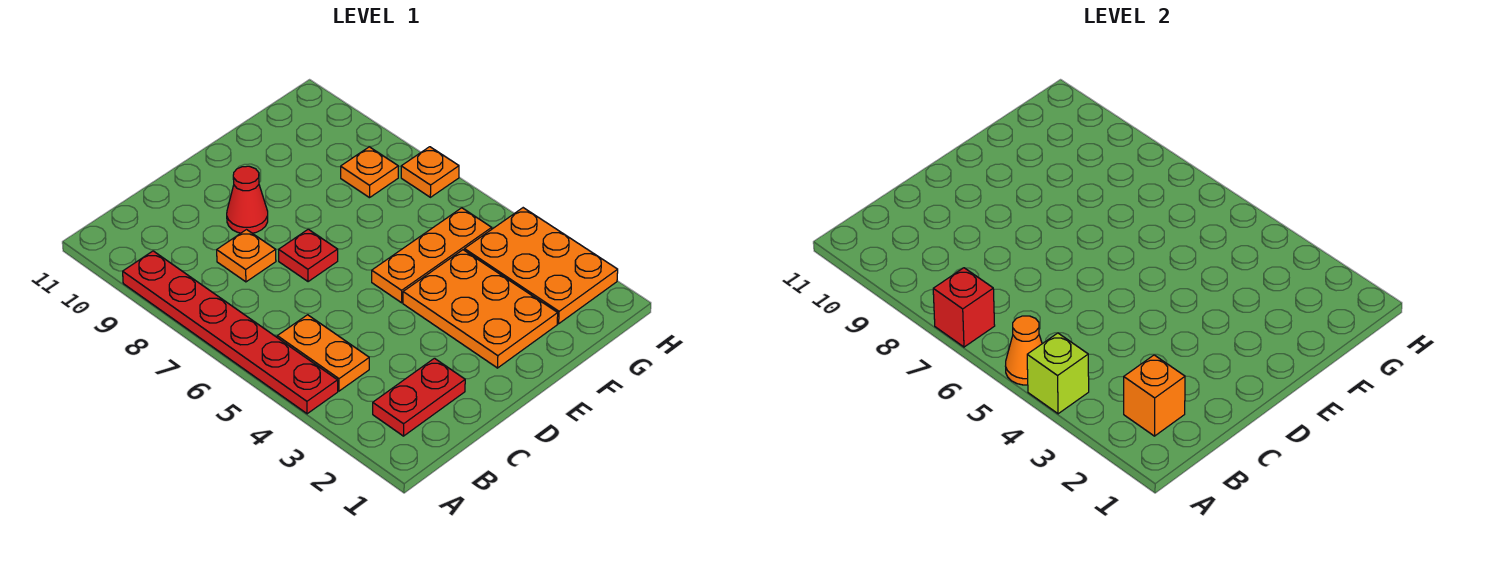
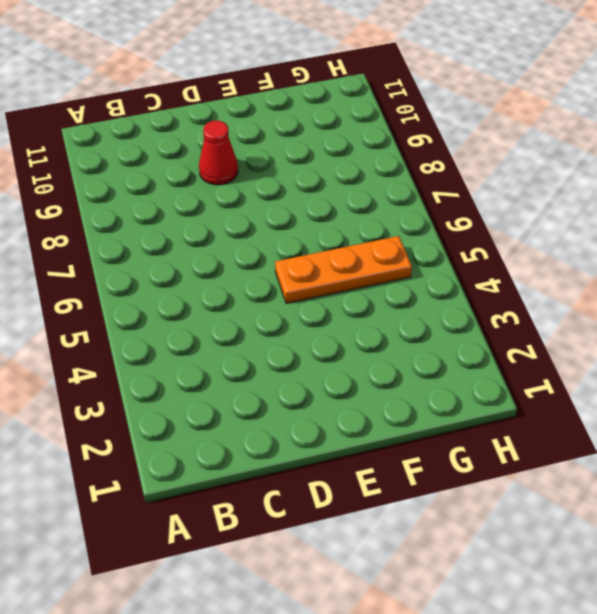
none -> red 1x6 plate [123,251,338,414]
none -> red 1x2 plate [373,358,465,436]
none -> orange 1x2 plate [277,315,369,391]

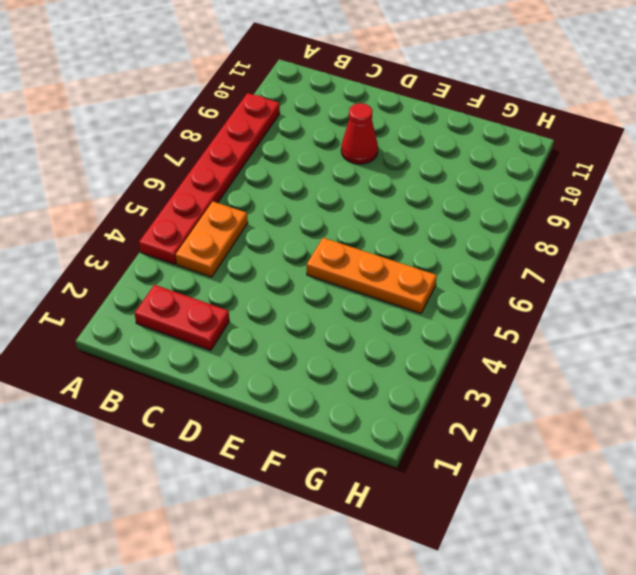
none -> orange 1x1 plate [217,230,276,282]
none -> red 1x1 plate [279,229,338,282]
none -> orange 2x3 plate [403,250,558,368]

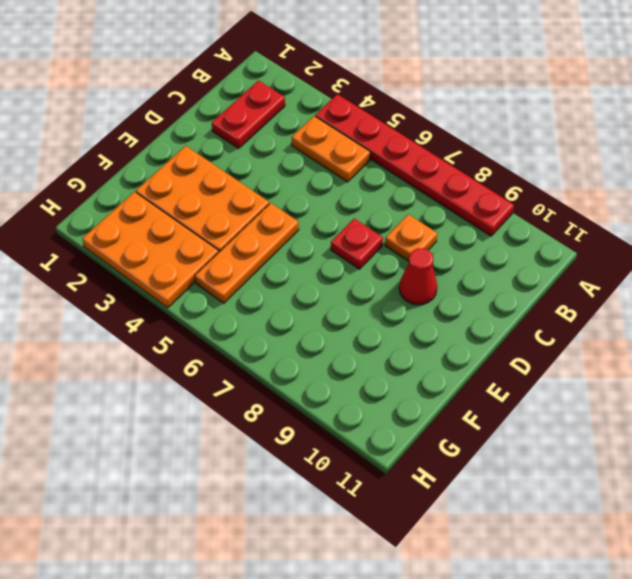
none -> orange 1x1 plate [341,147,398,198]
none -> orange 1x1 plate [401,147,459,197]
none -> lime 1x1 brick [1027,333,1089,414]

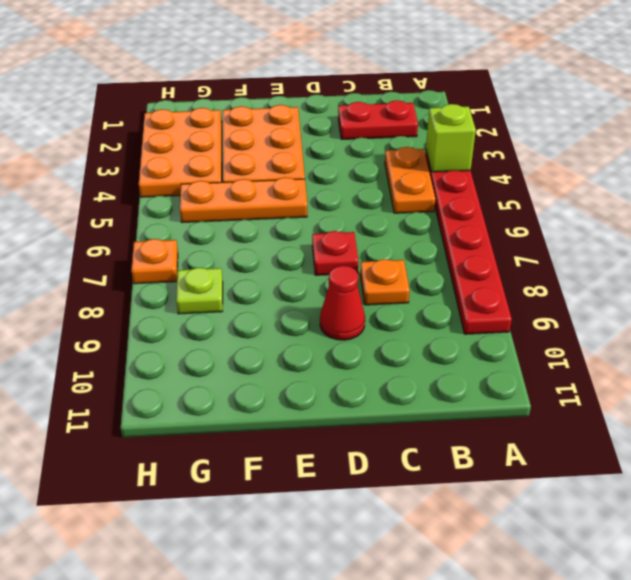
lime 1x1 plate [176,268,223,314] -> orange 1x1 plate [341,147,398,198]
none -> orange 1x1 cone [1006,316,1042,385]
none -> red 1x1 brick [933,268,995,347]
none -> orange 1x1 brick [1124,355,1185,436]

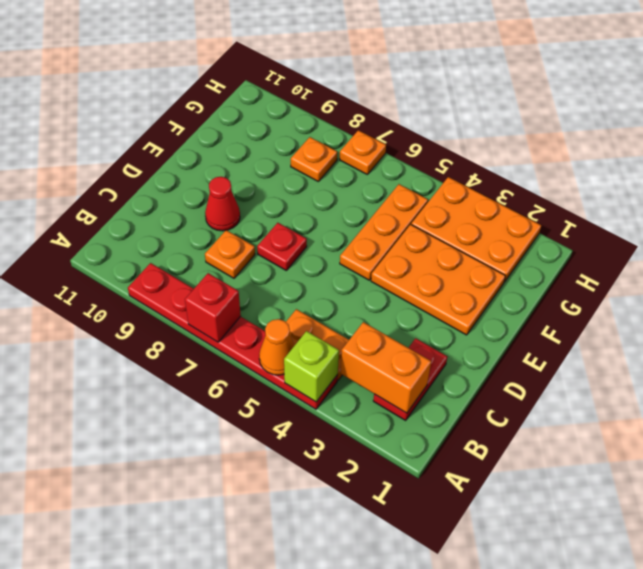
orange 1x2 brick [340,322,431,413] -> orange 1x1 brick [1124,355,1185,436]

